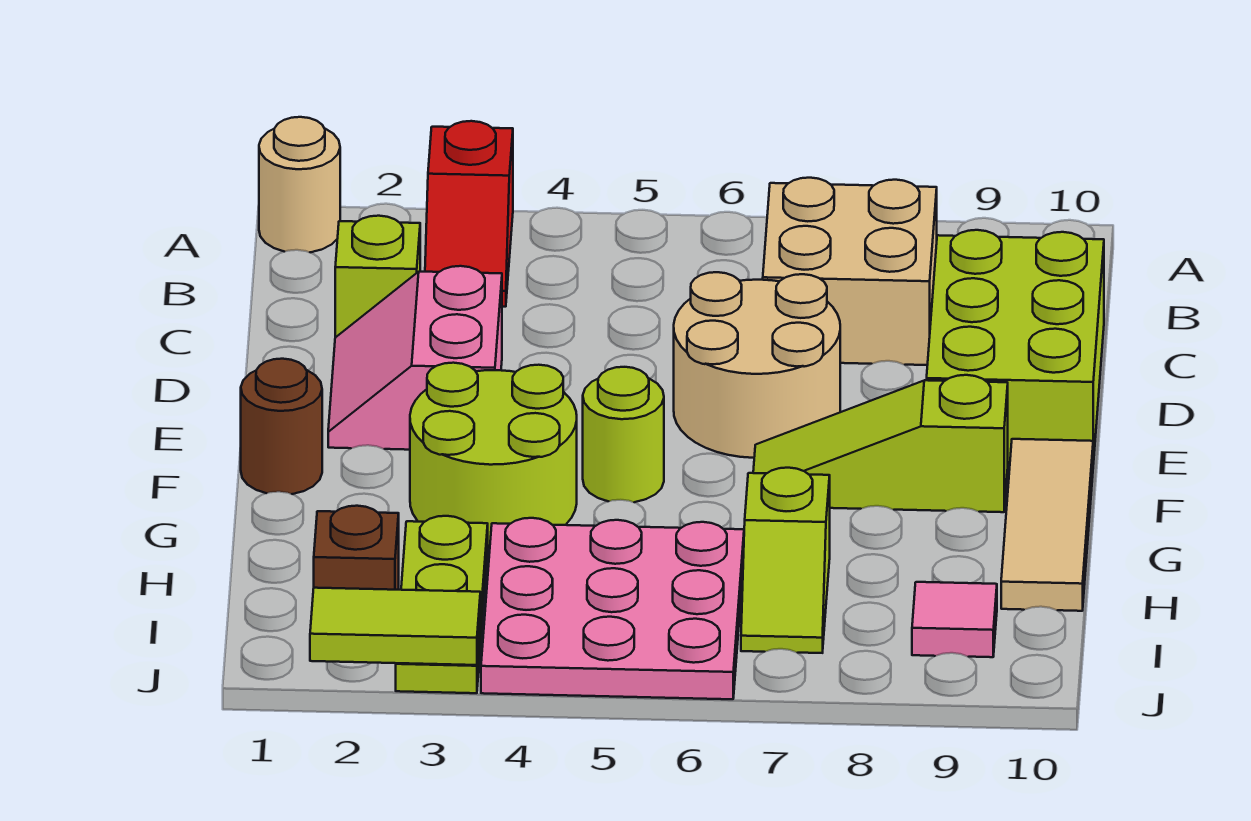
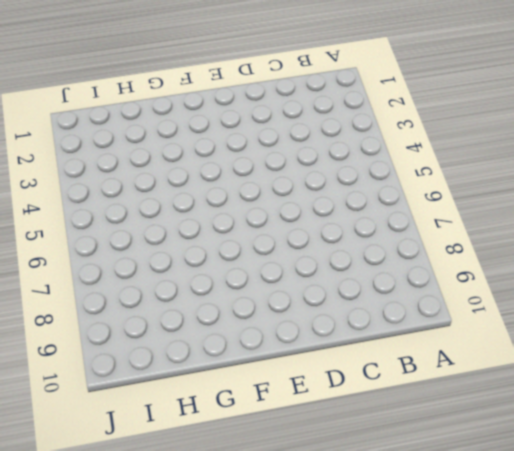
none -> tan 1x1 round brick [259,117,340,252]
none -> red 1x2 slope [425,121,513,307]
none -> tan 2x2 brick [763,178,937,365]

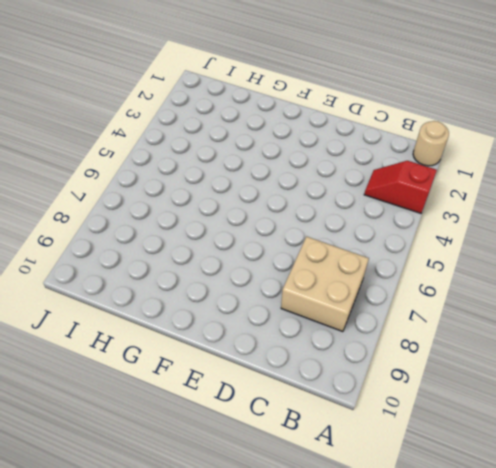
none -> lime 1x1 brick [335,216,420,338]
none -> lime 2x3 brick [927,230,1104,464]
none -> pink 2x2 slope [328,266,502,450]

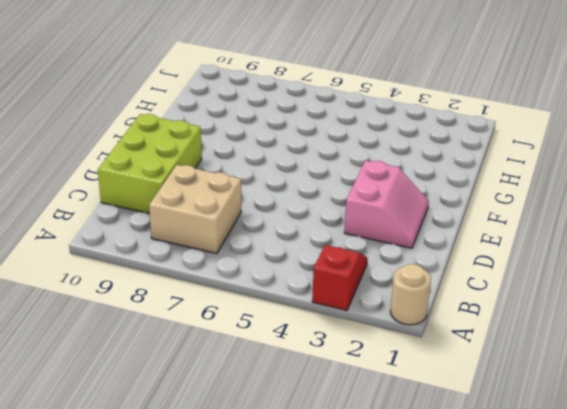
none -> lime 1x1 brick [335,216,420,338]
none -> tan 2x2 round brick [674,272,840,458]
none -> brown 1x1 round brick [241,359,322,494]

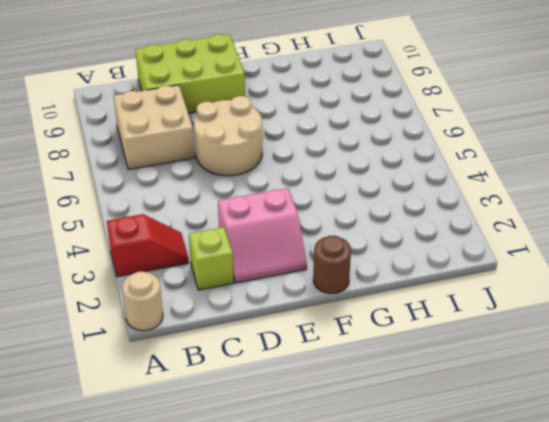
none -> lime 2x2 round brick [410,363,577,548]
none -> lime 1x1 round brick [583,367,664,502]
none -> lime 1x3 slope [753,375,1008,512]

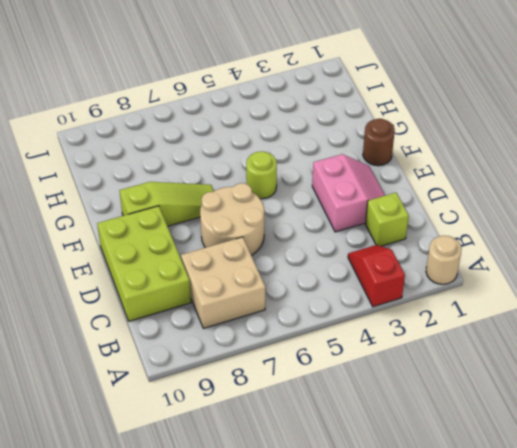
none -> lime 2x2 round brick [410,363,577,548]
none -> tan 1x3 tile [1001,439,1093,611]
none -> lime 1x3 plate [396,516,488,693]

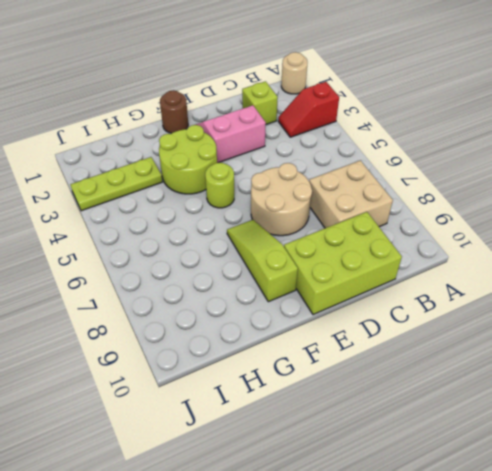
none -> tan 1x3 tile [1001,439,1093,611]
none -> pink 3x3 plate [481,518,744,699]
none -> lime 1x2 slope [741,468,830,653]

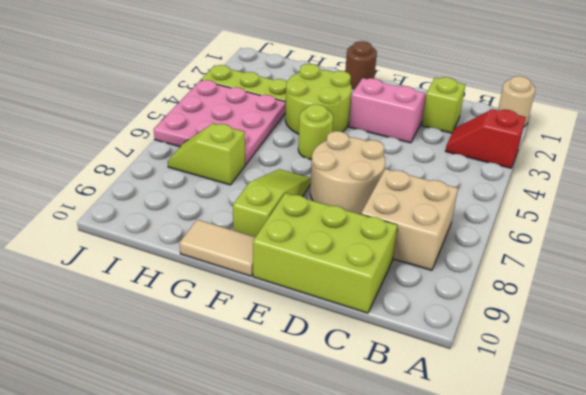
tan 1x2 tile [179,220,255,276] -> tan 1x3 tile [1001,439,1093,611]
none -> brown 1x1 brick [314,506,399,590]
none -> pink 1x1 tile [912,582,997,657]
none -> lime 1x2 tile [310,588,480,665]

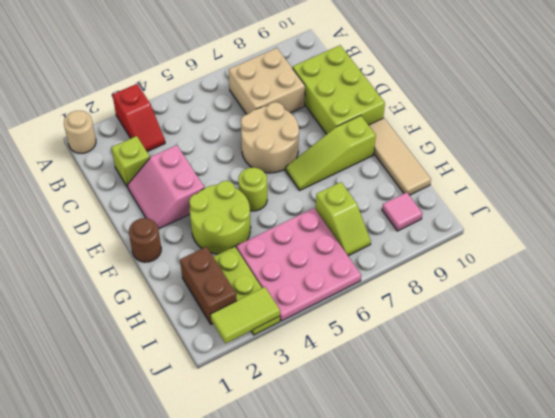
brown 1x2 brick [180,247,237,324] -> brown 1x1 brick [314,506,399,590]

